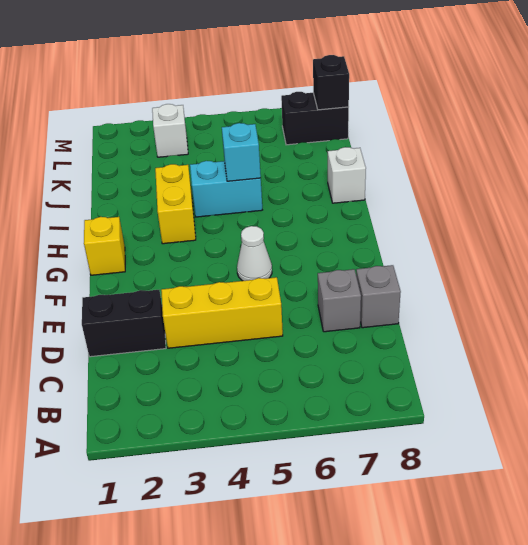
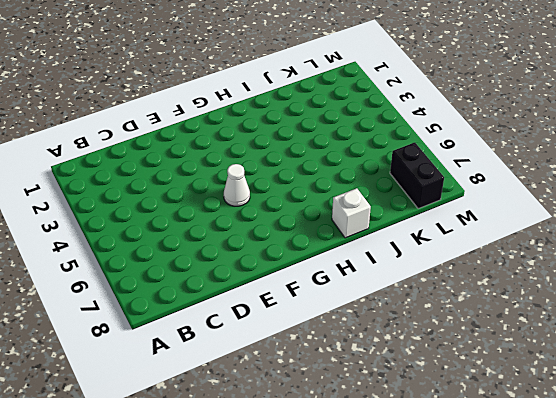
none -> black 1x2 brick [82,290,166,357]
none -> yellow 1x3 brick [161,277,283,348]
none -> grey 1x1 brick [318,269,361,332]

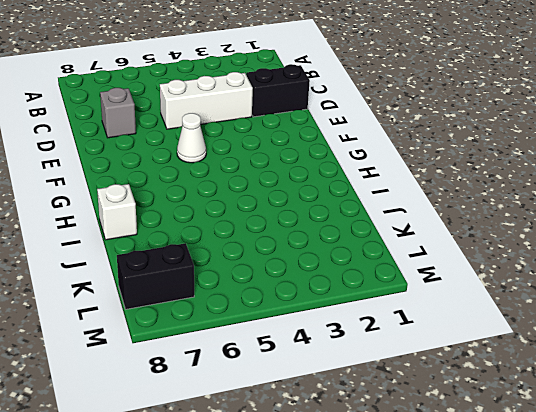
white 1x3 brick [160,72,253,129] -> yellow 1x3 brick [161,277,283,348]
none -> grey 1x1 brick [356,265,401,328]
none -> yellow 1x1 brick [84,217,125,275]
none -> yellow 1x2 brick [155,164,196,244]

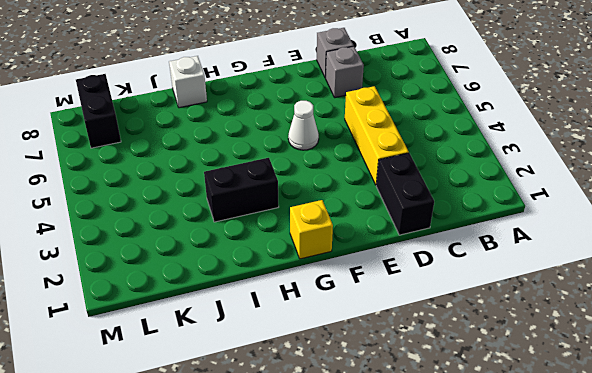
black 1x2 brick [204,158,279,222] -> yellow 1x2 brick [155,164,196,244]
none -> cyan 1x2 brick [190,161,262,217]
none -> white 1x1 brick [152,104,188,157]
none -> cyan 1x1 brick [222,123,261,181]

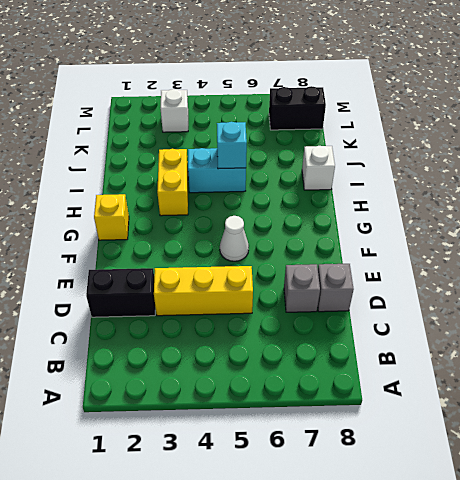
none -> black 1x1 brick [313,55,349,110]

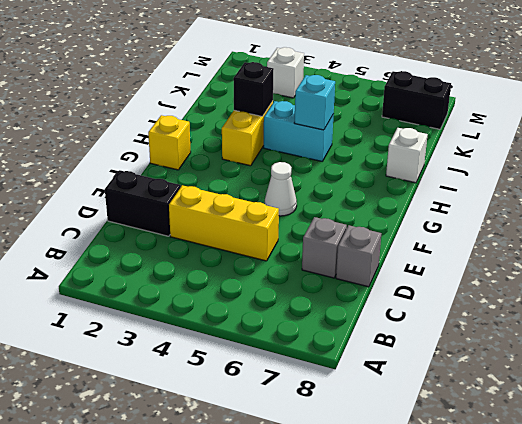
black 1x1 brick [233,62,274,116] -> black 1x1 brick moved to [313,55,349,110]

